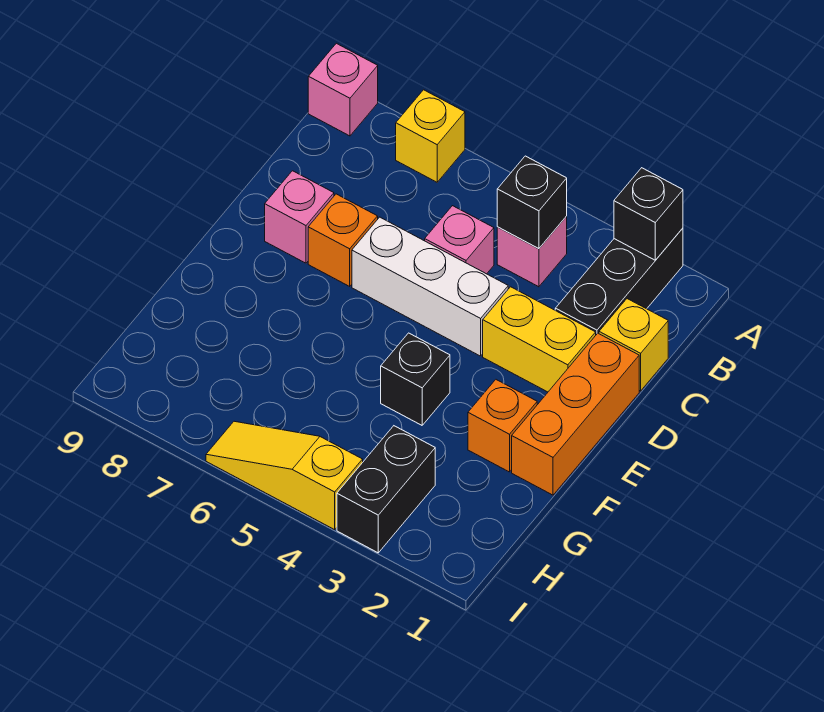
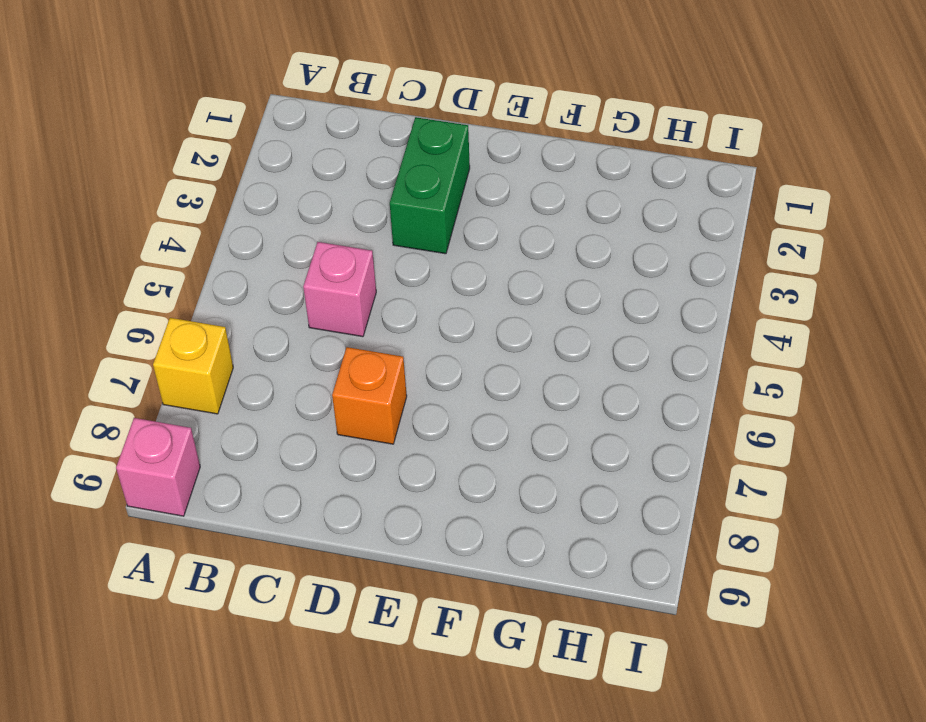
green 1x2 brick [390,117,470,254] -> yellow 1x2 brick [483,287,596,392]
none -> black 1x3 brick [555,228,683,335]
none -> pink 1x1 brick [497,216,567,287]
none -> yellow 1x1 brick [599,299,668,391]

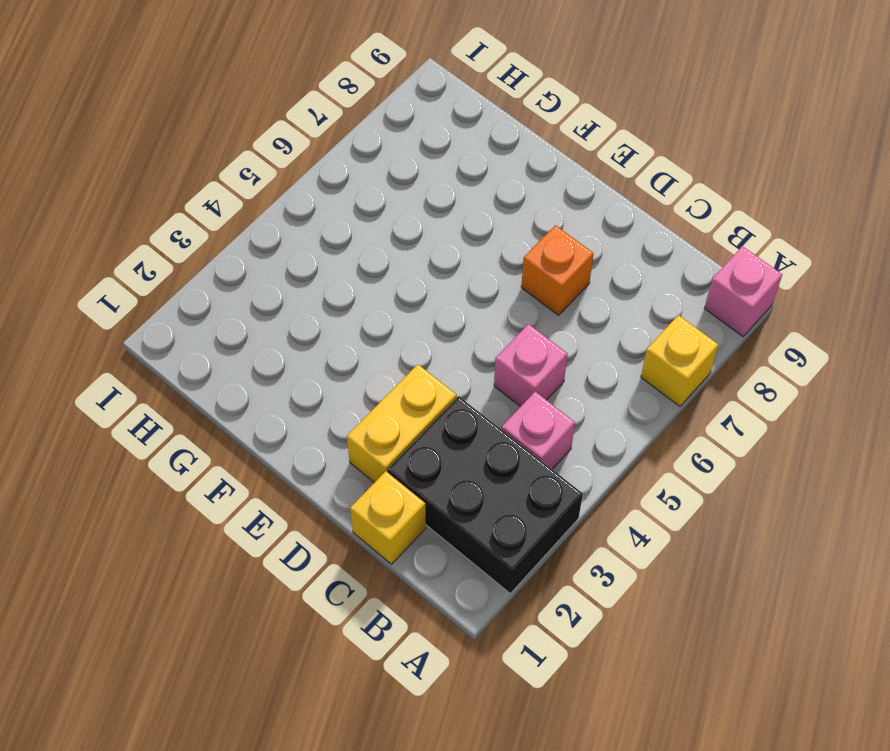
black 2x3 brick [388,396,583,593] -> black 1x3 brick [555,228,683,335]
none -> orange 1x3 brick [512,333,639,495]
none -> white 1x3 brick [352,217,508,356]
none -> pink 1x1 brick [265,171,334,263]

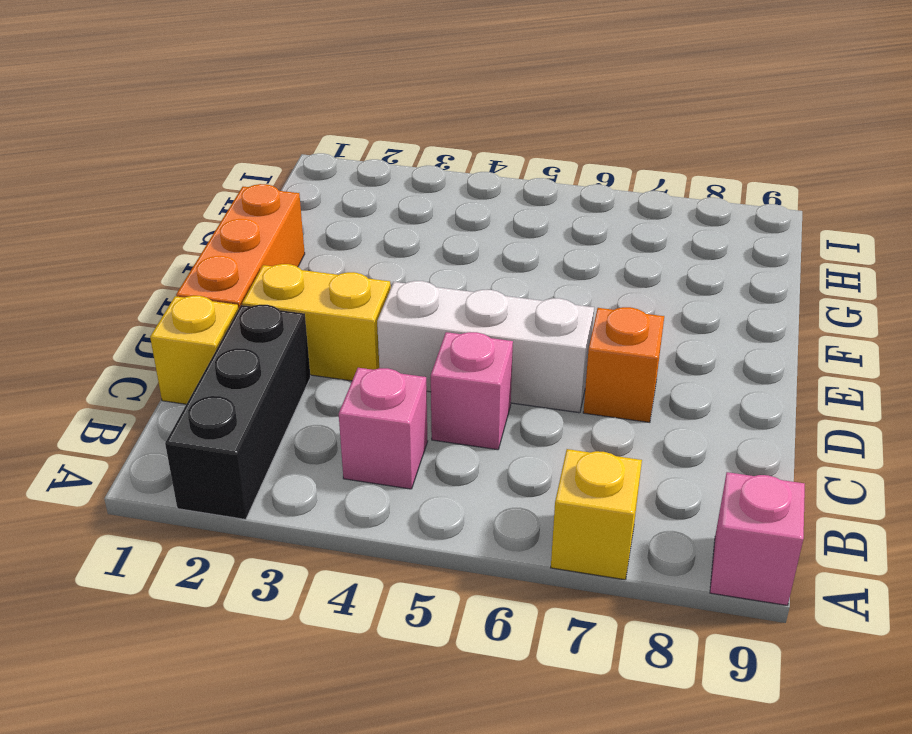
none -> pink 1x1 brick [265,171,334,263]
none -> orange 1x1 brick [468,380,537,472]
none -> black 1x1 brick [381,333,450,425]

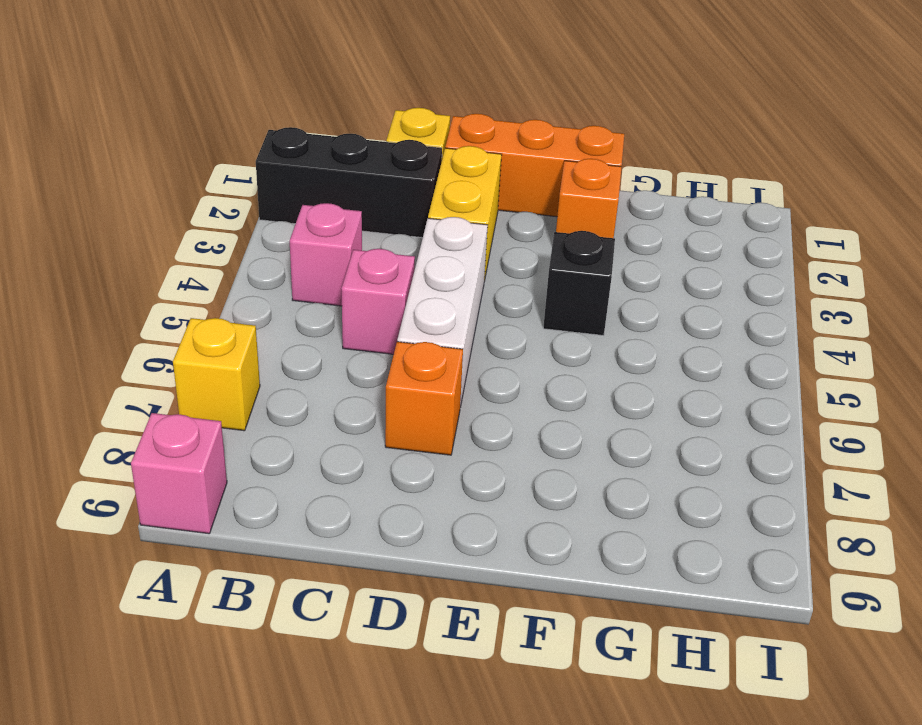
none -> pink 1x1 brick [265,171,334,263]
none -> black 1x2 brick [337,426,435,553]
none -> yellow 1x3 slope [206,421,363,530]

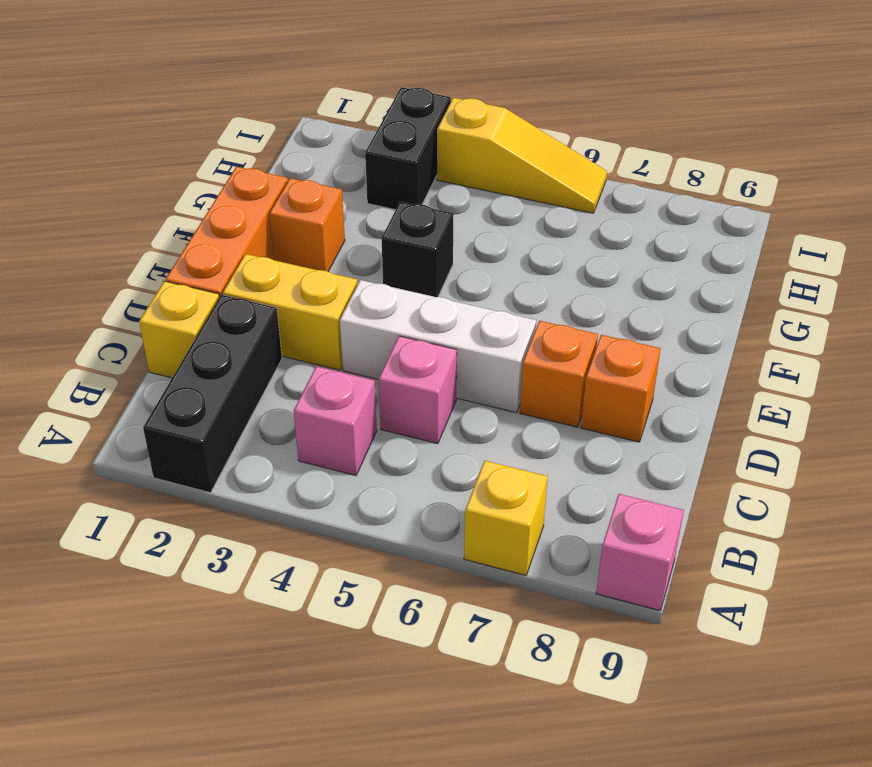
orange 1x1 brick [581,335,661,442] -> pink 1x1 brick [265,171,334,263]
none -> black 1x1 brick [614,168,683,260]
none -> black 1x1 brick [497,156,567,249]

